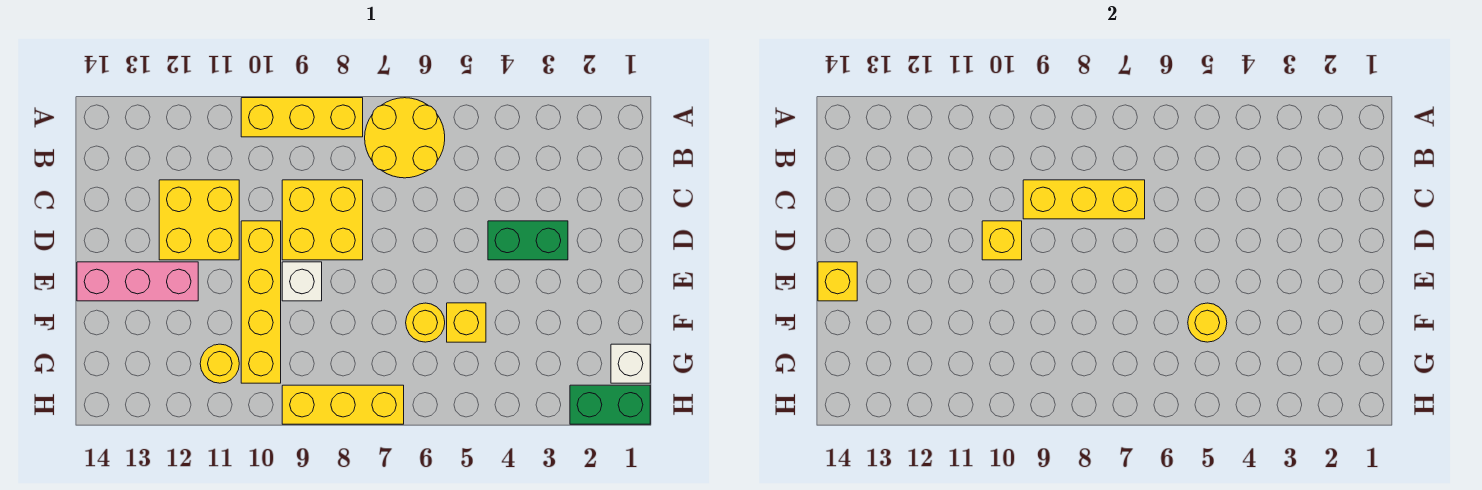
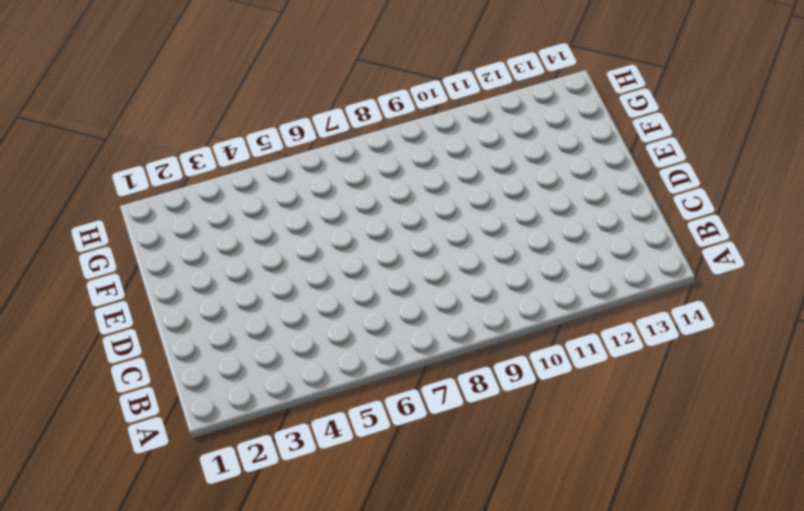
none -> yellow 2x2 round brick [365,98,445,178]
none -> yellow 1x3 brick [241,98,363,137]
none -> yellow 2x2 brick [282,180,363,260]

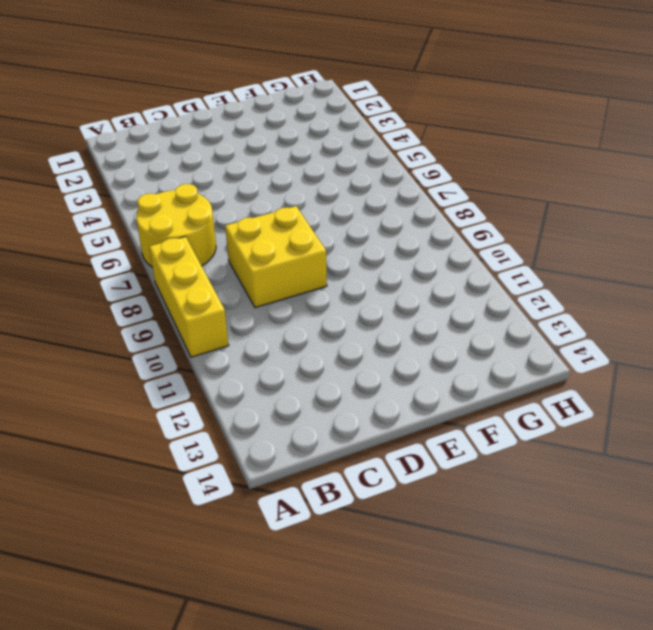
none -> yellow 2x2 brick [159,180,239,260]
none -> green 1x2 brick [488,221,568,260]
none -> yellow 1x4 brick [241,221,281,383]

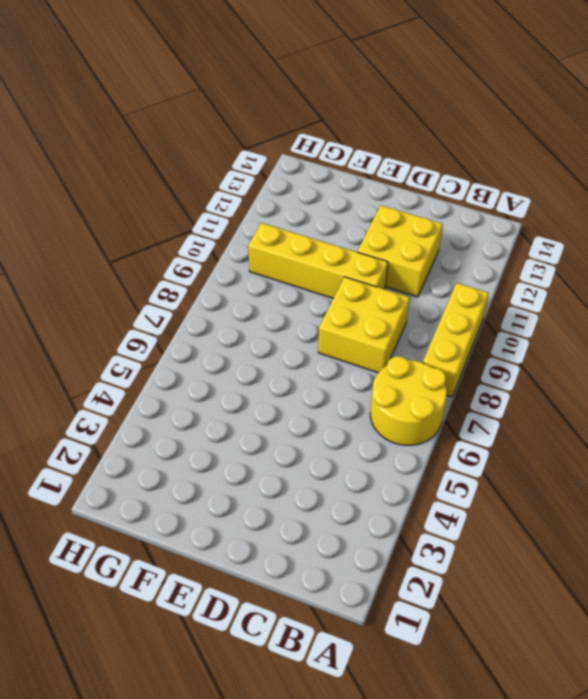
none -> green 1x2 brick [488,221,568,260]
none -> white 1x1 brick [282,262,322,301]
none -> pink 1x3 brick [77,262,198,301]

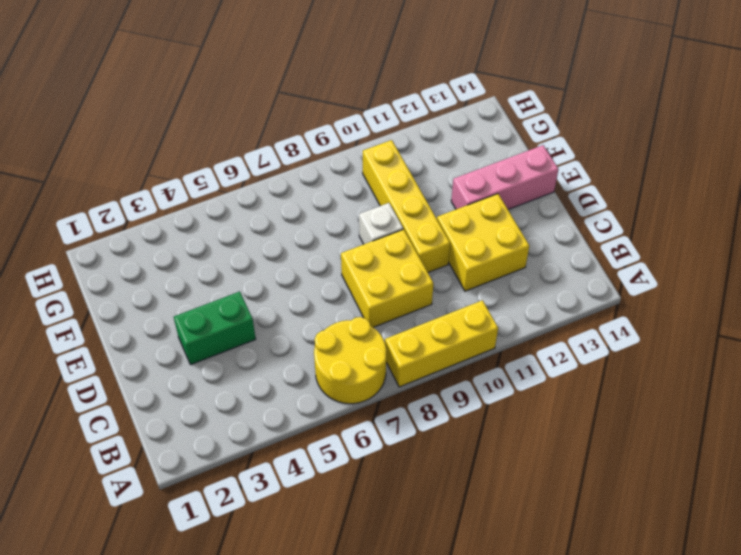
none -> yellow 1x1 brick [447,303,486,342]
none -> yellow 1x1 round brick [406,303,445,342]
none -> white 1x1 brick [611,344,650,383]

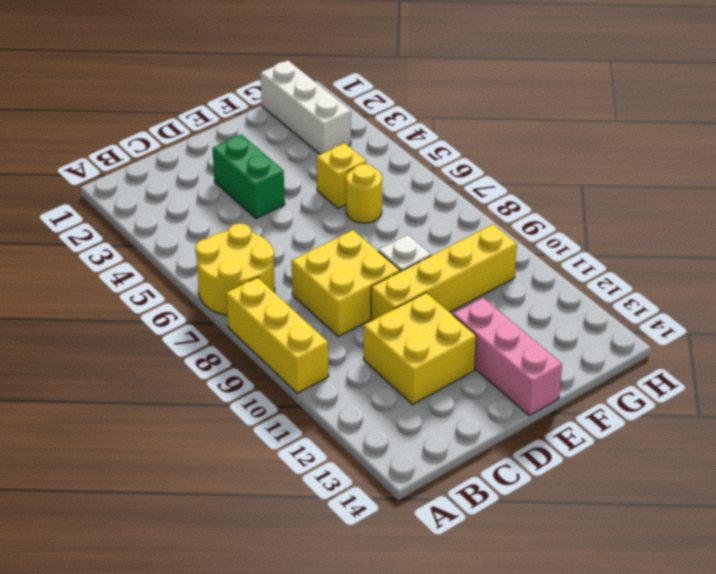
white 1x3 brick [261,60,351,154] -> white 1x1 brick [611,344,650,383]
none -> yellow 1x1 round brick [200,344,239,383]
none -> green 1x2 brick [570,385,650,424]
none -> yellow 1x3 brick [282,385,404,424]

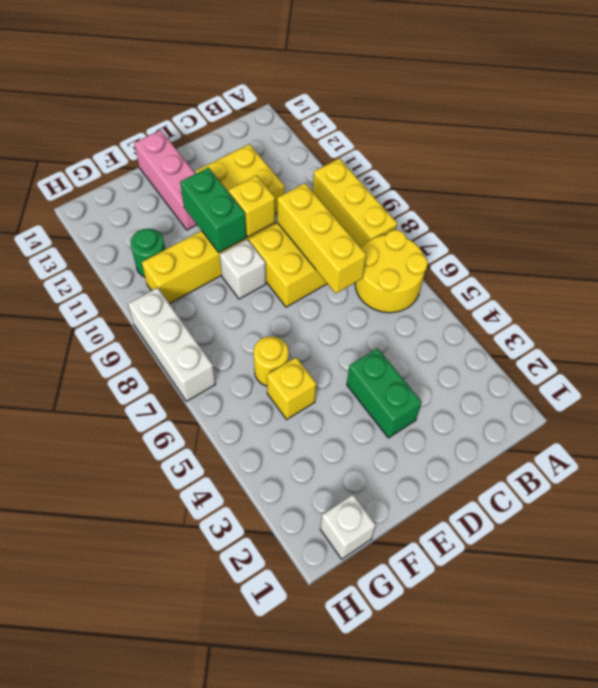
green 1x2 brick [180,168,247,253] -> green 1x2 brick moved to [570,385,650,424]
green 1x1 round brick [131,229,165,277] -> yellow 1x1 round brick [200,344,239,383]
white 1x3 brick [128,288,216,401] -> yellow 1x3 brick [282,385,404,424]
none -> yellow 1x1 brick [818,262,857,301]
none -> yellow 1x1 round brick [1188,303,1227,342]

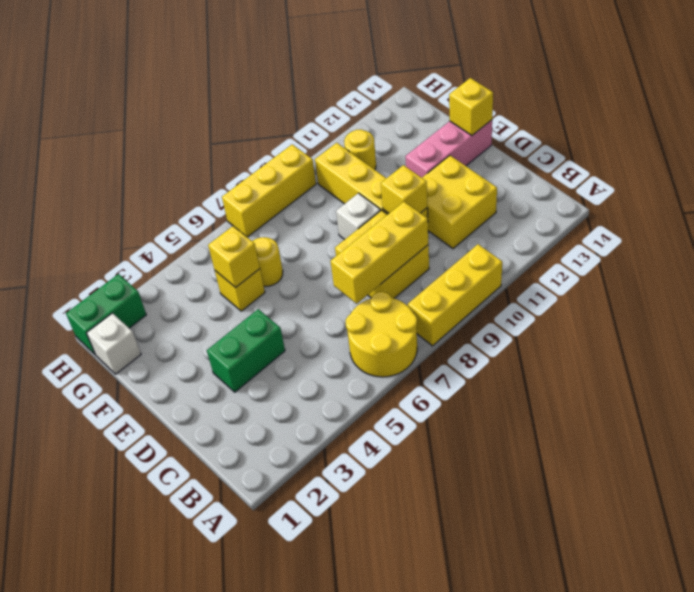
yellow 1x1 brick [208,226,260,288] -> yellow 1x1 round brick [1188,303,1227,342]

